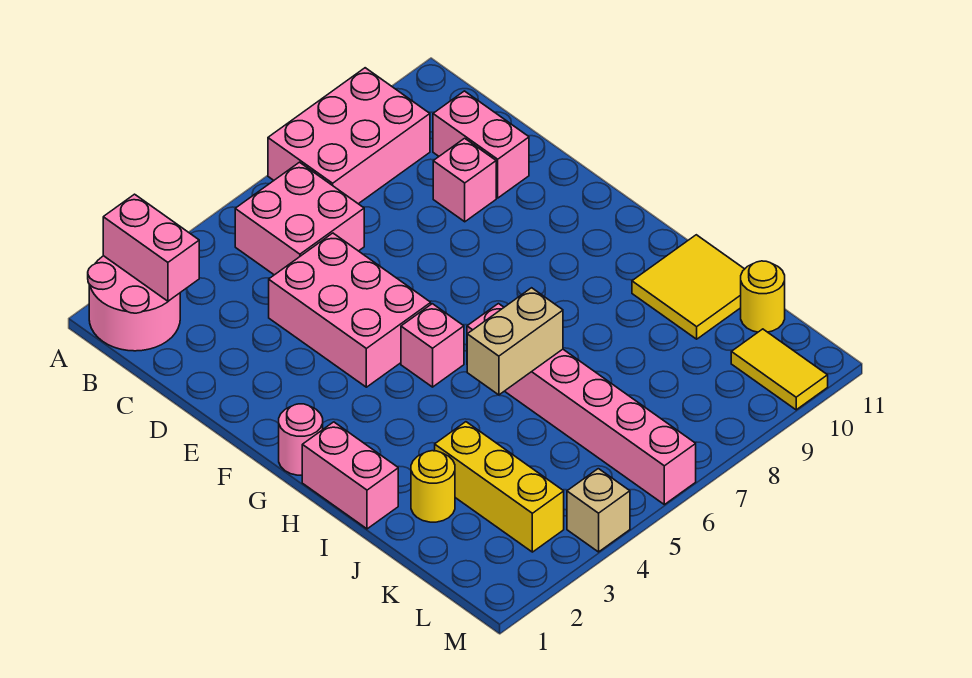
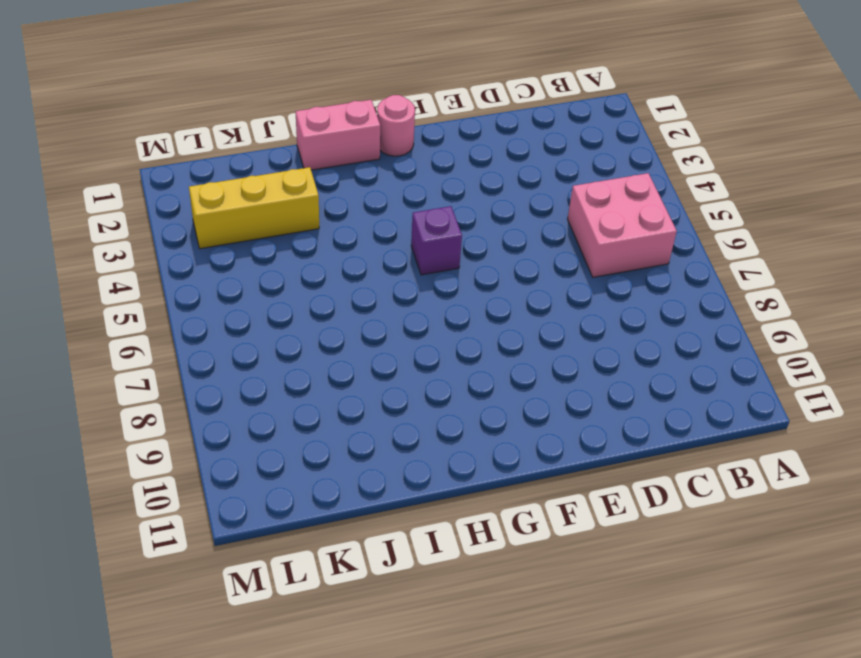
purple 1x1 brick [411,206,462,275] -> pink 1x1 brick [401,304,464,387]
none -> pink 2x2 round brick [88,256,180,351]
none -> pink 2x3 brick [268,68,430,204]
none -> pink 1x2 brick [433,91,529,198]

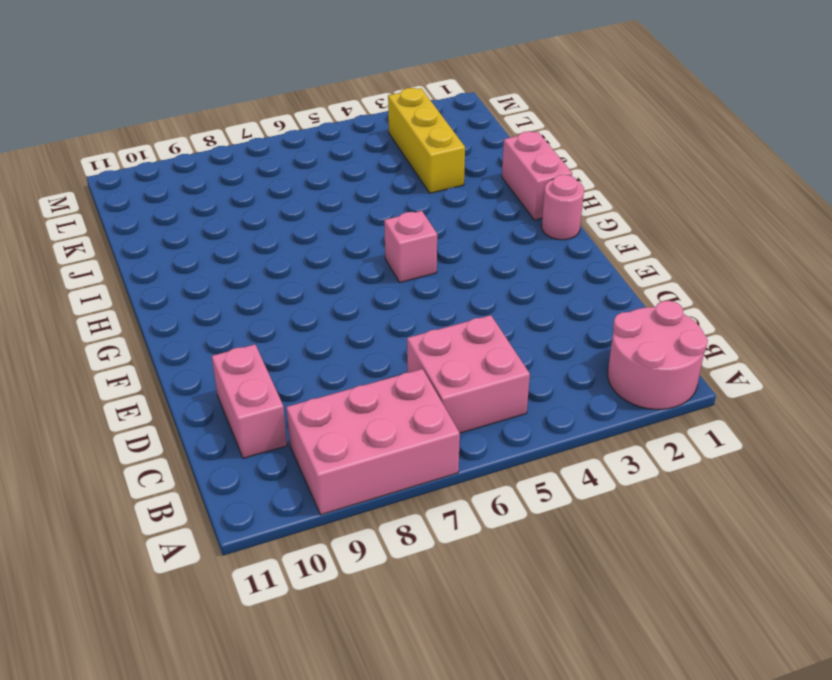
none -> pink 2x3 brick [269,233,431,387]
none -> pink 1x1 brick [433,138,496,222]
none -> pink 1x6 brick [467,304,696,505]

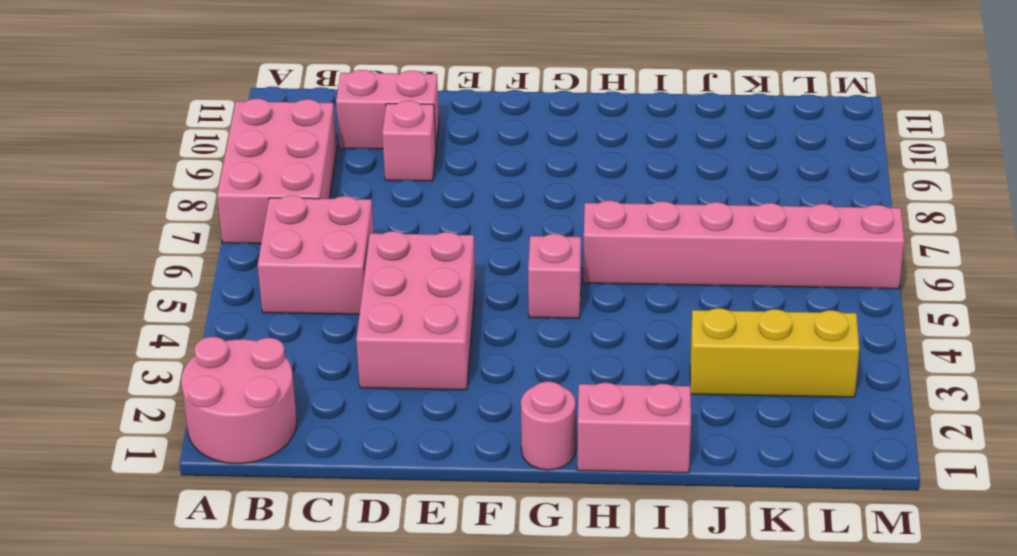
pink 2x3 brick [356,231,475,390] -> pink 2x3 brick turned to [269,233,431,387]
none -> yellow 2x2 tile [632,235,744,339]
none -> yellow 1x1 round brick [411,451,455,522]
none -> yellow 1x1 round brick [741,261,785,332]

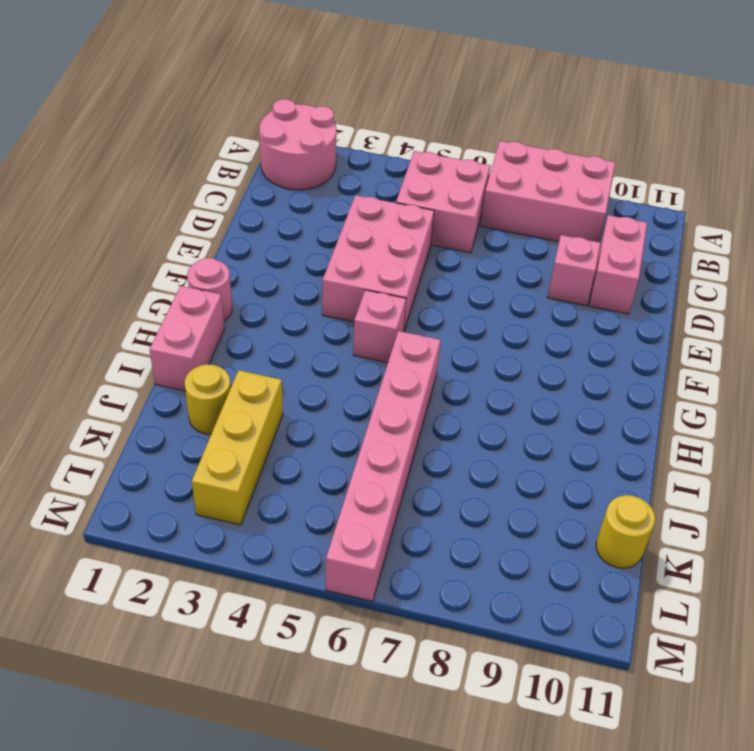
none -> yellow 2x2 tile [632,235,744,339]
none -> yellow 1x2 tile [731,329,828,410]
none -> tan 1x1 brick [567,469,630,552]

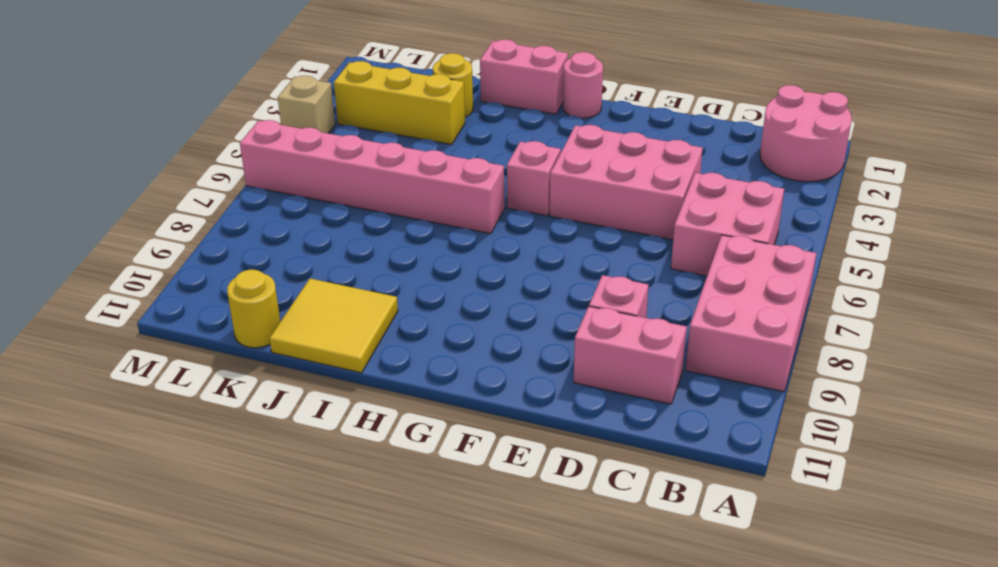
none -> yellow 1x2 tile [731,329,828,410]
none -> pink 1x2 brick [103,194,199,301]
none -> tan 1x2 brick [467,288,563,395]

